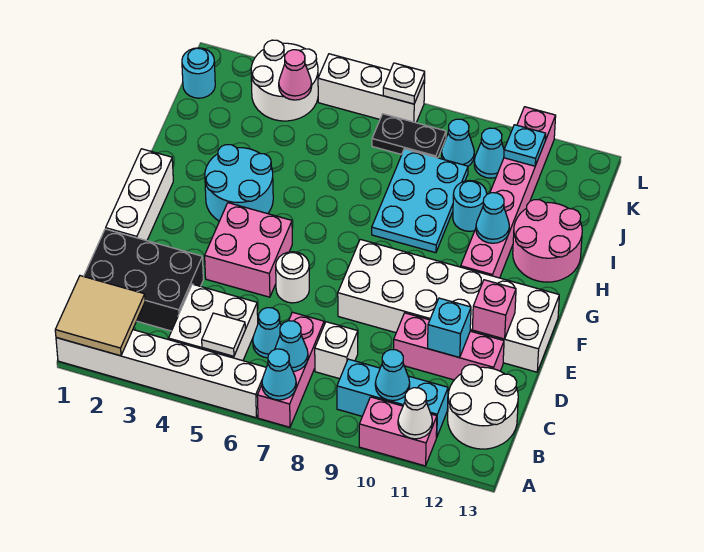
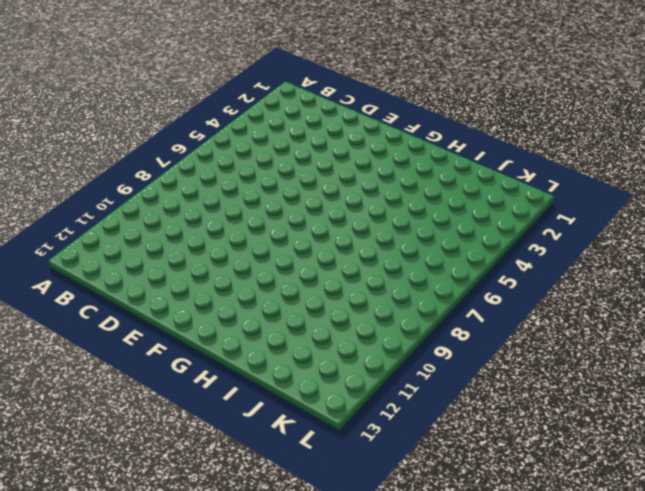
none -> white 1x6 brick [56,330,266,418]
none -> pink 1x3 brick [257,312,324,427]
none -> pink 1x2 brick [359,397,437,466]
none -> white 2x2 brick [169,284,258,361]

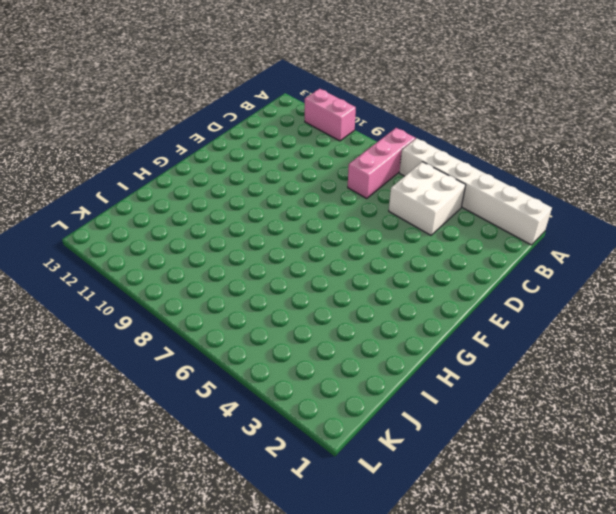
none -> cyan 1x3 brick [337,359,448,438]
none -> white 2x2 round brick [448,365,518,449]
none -> black 2x3 brick [84,229,203,331]
none -> cyan 1x1 cone [253,308,281,358]

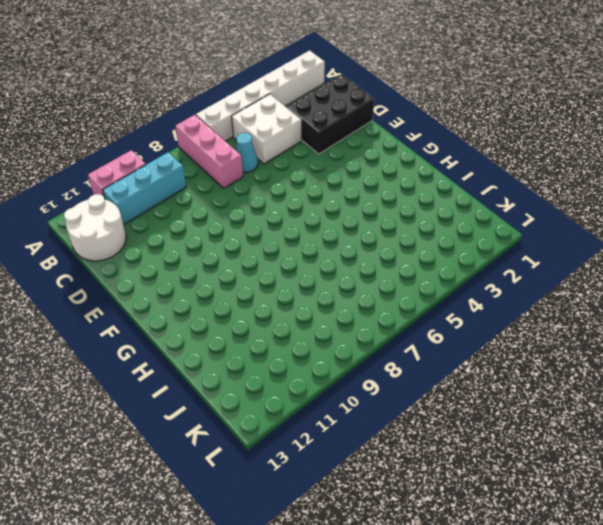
none -> white 1x1 brick [315,322,358,379]
none -> pink 1x3 brick [394,313,504,380]
none -> white 1x3 brick [106,149,173,241]
none -> pink 2x2 brick [205,203,292,297]

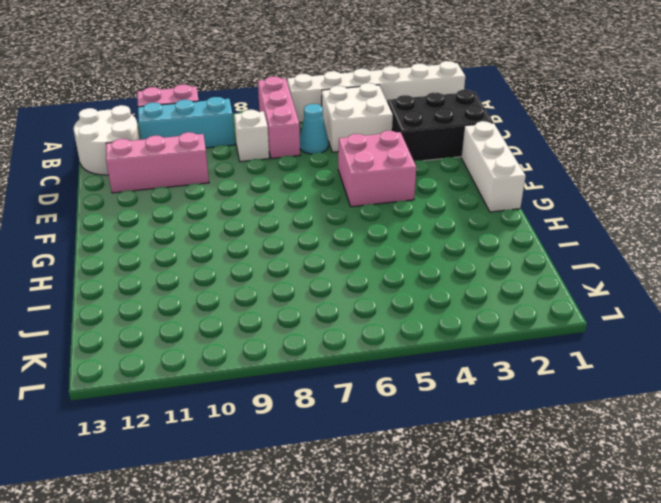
none -> white 1x1 round brick [276,252,309,303]
none -> white 2x6 brick [338,239,559,372]
none -> cyan 2x2 round brick [205,145,273,221]
none -> pink 1x6 brick [461,107,556,278]

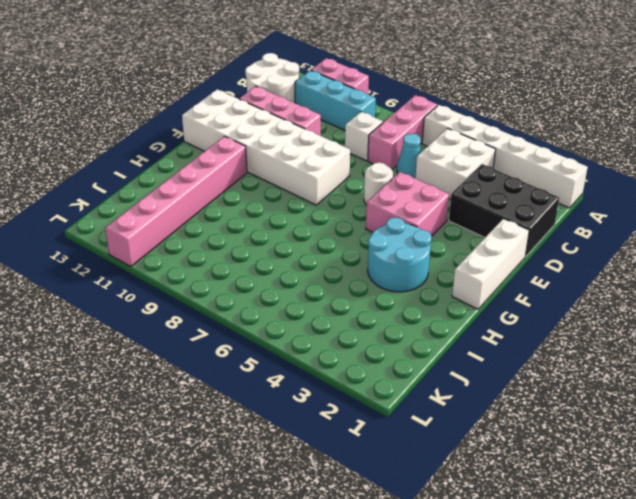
none -> cyan 2x3 plate [372,149,468,253]
none -> pink 2x2 round brick [513,200,582,282]
none -> cyan 1x1 round brick [453,181,487,231]
none -> cyan 1x1 round brick [182,48,215,98]

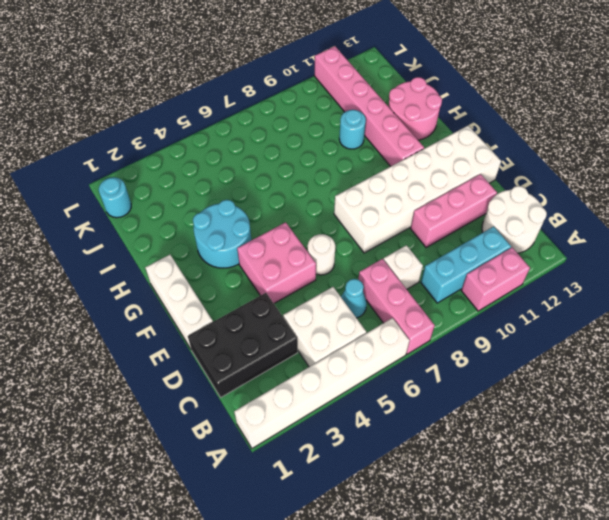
none -> cyan 2x3 plate [372,149,468,253]
none -> white 2x2 round brick [251,40,318,121]
none -> black 1x2 plate [372,114,446,158]
none -> cyan 1x1 cone [442,119,474,166]

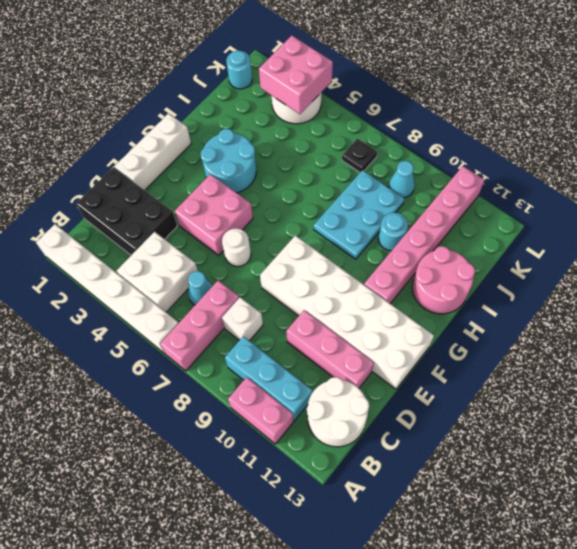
pink 2x2 brick [259,36,333,114] -> pink 1x1 cone [279,50,312,100]
black 1x1 plate [342,139,377,172] -> black 1x2 plate [372,114,446,158]
none -> cyan 1x1 cone [474,128,504,178]
none -> white 1x3 brick [318,54,425,123]
none -> tan 2x2 tile [55,276,145,356]
none -> cyan 1x1 cone [262,349,296,400]

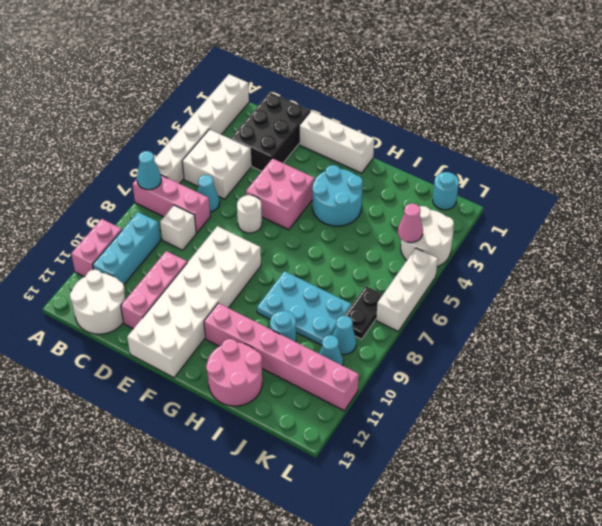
none -> tan 2x2 tile [55,276,145,356]
none -> white 1x1 cone [398,388,432,439]
none -> white 1x1 tile [202,313,245,356]
none -> cyan 1x1 cone [275,321,308,371]

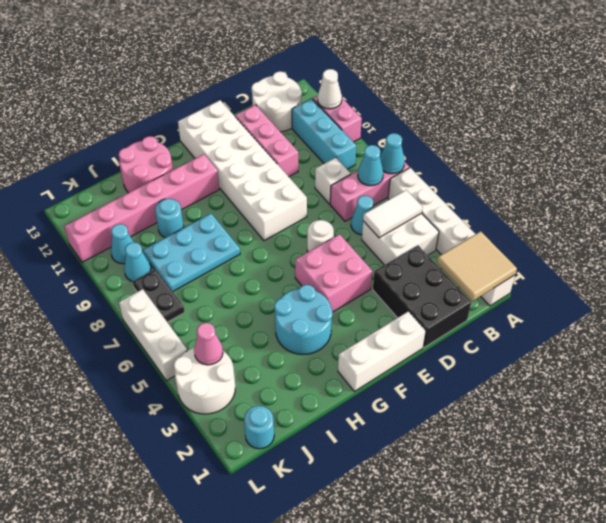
white 1x2 tile [363,190,423,238] -> white 1x1 tile [202,313,245,356]
none -> cyan 1x1 cone [375,350,410,401]
none -> cyan 1x1 brick [428,298,471,358]
none -> pink 1x1 brick [472,280,516,339]
none -> cyan 1x1 cone [476,193,509,243]

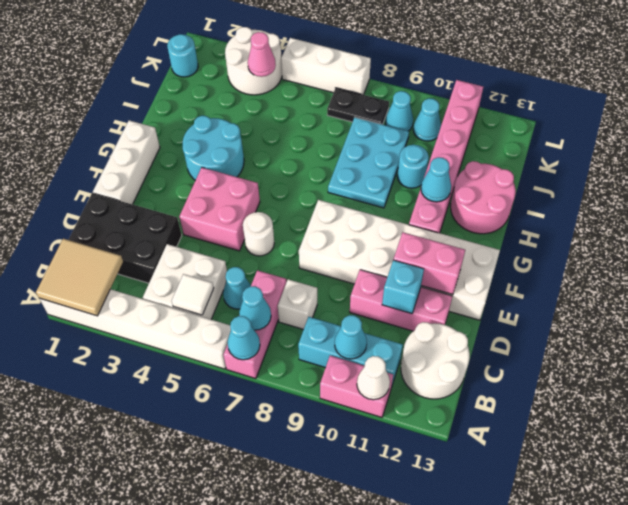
pink 1x2 brick [393,232,465,295] -> pink 1x1 brick [472,280,516,339]
none -> cyan 1x1 plate [504,125,546,166]
none -> white 1x1 plate [383,63,425,104]

